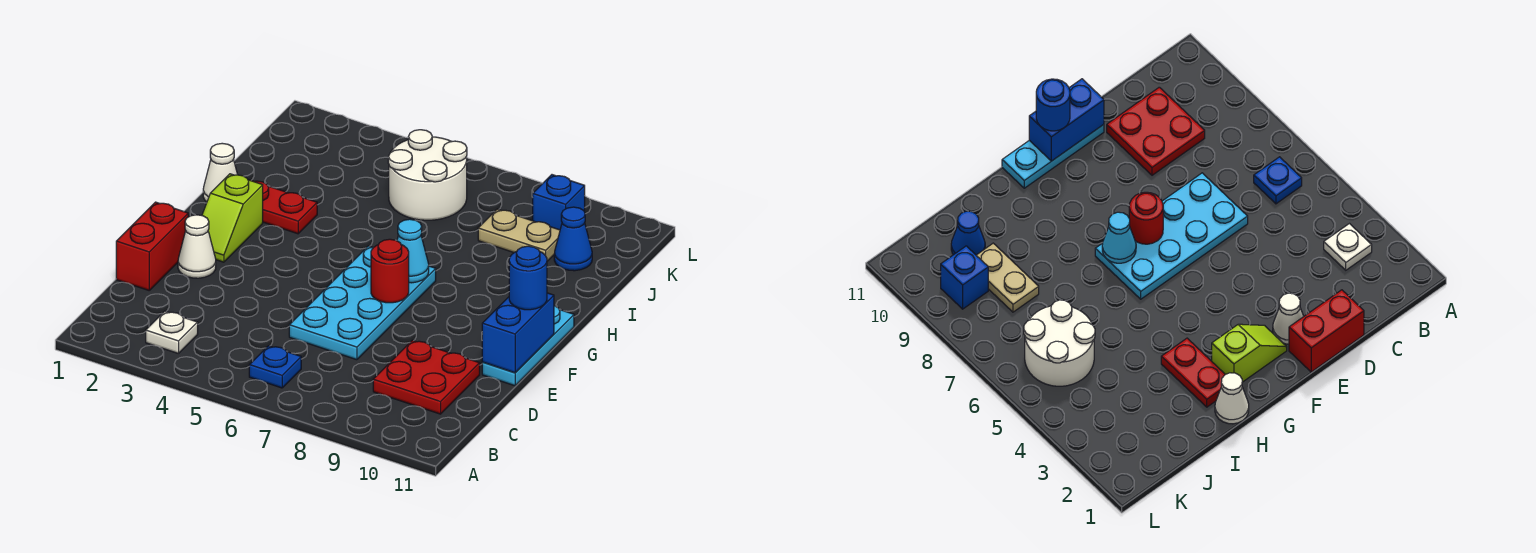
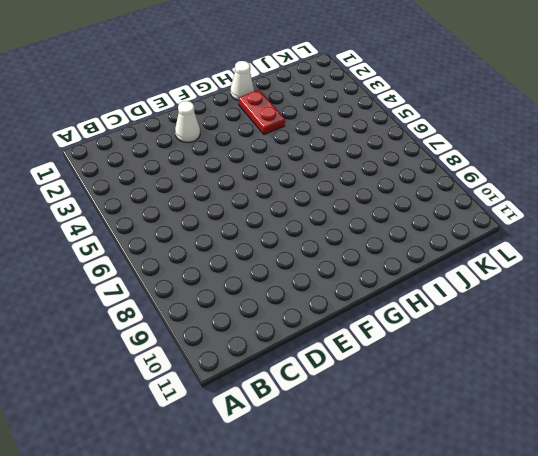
none -> white 1x1 plate [146,311,198,354]
none -> blue 1x1 plate [249,346,301,388]
none -> red 2x2 plate [373,340,480,414]

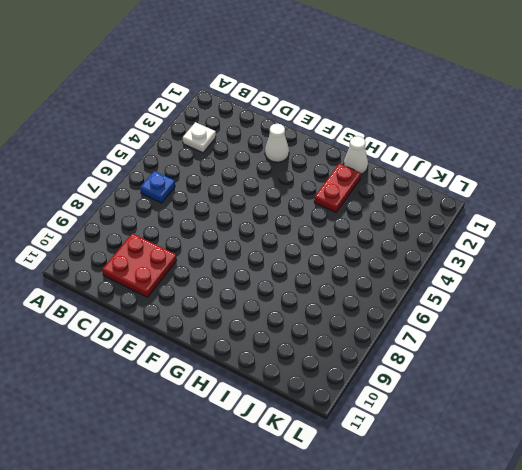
none -> red 1x2 brick [116,202,188,290]
none -> cyan 2x4 plate [289,246,436,360]
none -> cyan 1x3 plate [482,306,574,386]

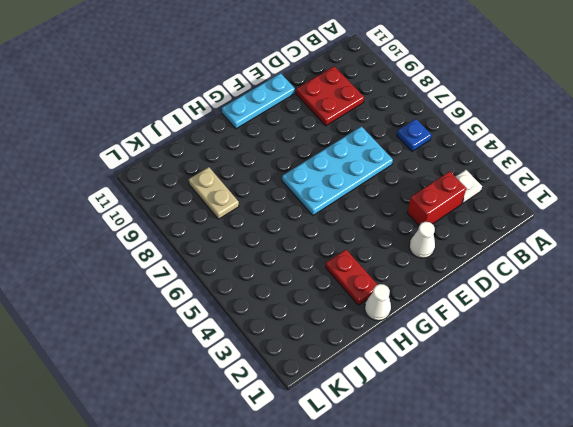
red 1x2 brick [407,171,466,225] -> red 1x2 brick moved to [116,202,188,290]
none -> lime 1x2 slope [202,174,263,262]
none -> white 2x2 round brick [388,130,467,220]
none -> blue 1x1 cone [554,207,592,271]

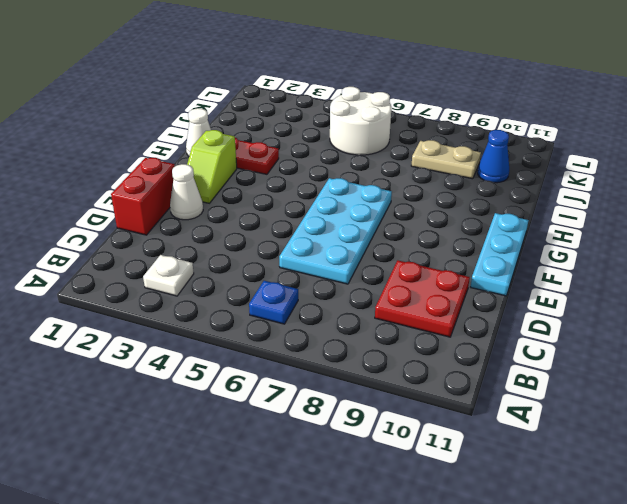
none -> blue 1x1 brick [533,175,585,230]
none -> blue 1x2 brick [482,293,554,373]
none -> red 1x1 round brick [371,239,409,303]

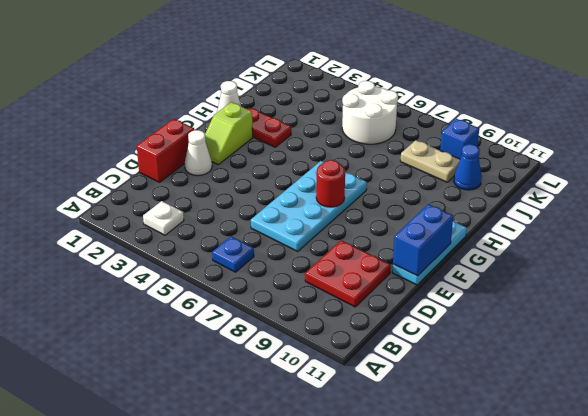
none -> cyan 1x1 cone [397,219,429,283]
none -> blue 1x1 round brick [509,246,547,310]

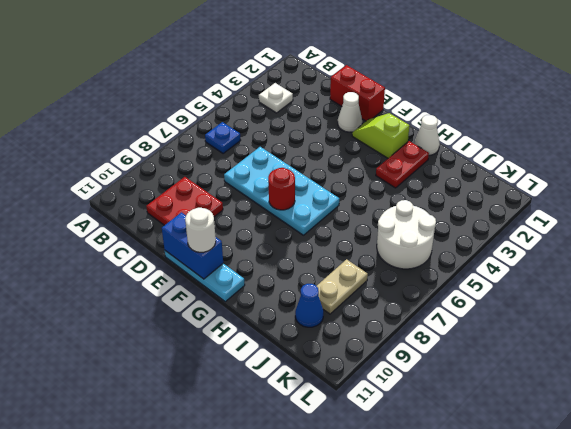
white 1x1 round brick [185,208,216,252] -> blue 1x1 round brick [509,246,547,310]
none -> blue 1x1 brick [533,175,585,230]
none -> cyan 1x1 cone [397,219,429,283]

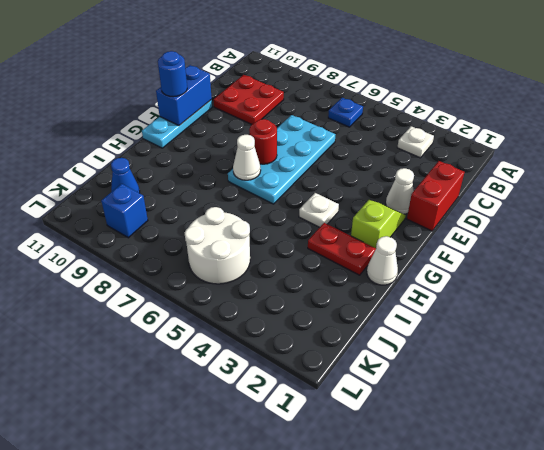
white 1x1 plate [299,193,339,227] -> none
white 1x1 cone [233,135,261,180] -> cyan 1x1 cone [397,219,429,283]
none -> tan 1x2 plate [478,209,560,261]

